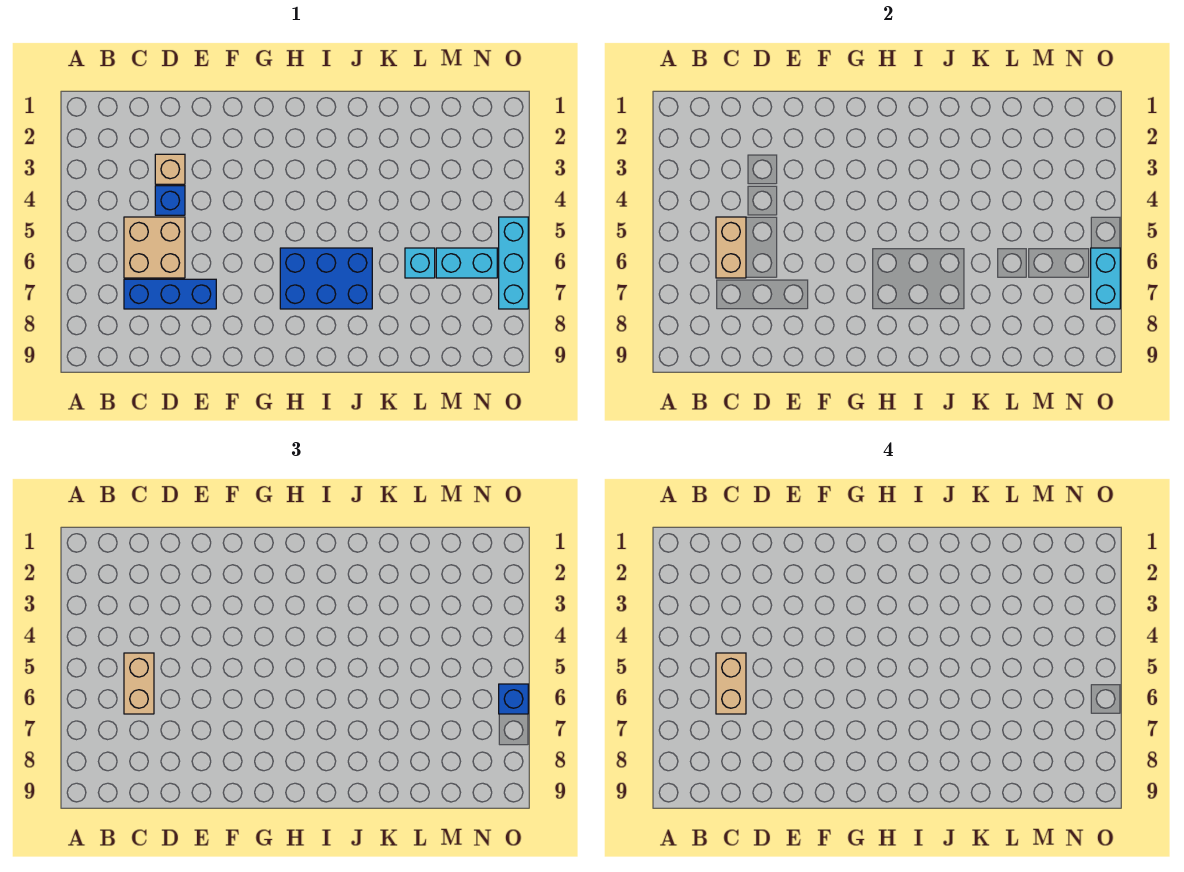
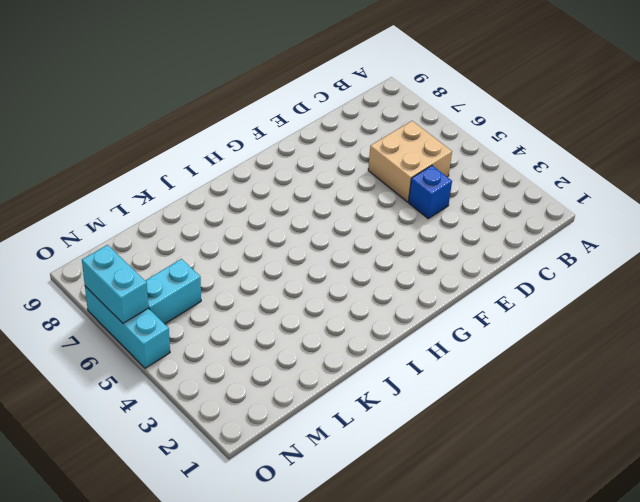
none -> blue 1x3 brick [124,279,216,309]
none -> tan 1x1 brick [155,154,185,184]
none -> blue 2x3 brick [280,248,372,309]

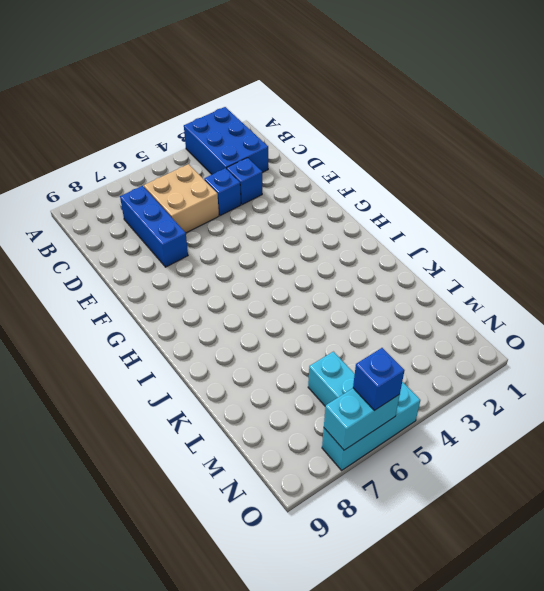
blue 2x3 brick [184,107,268,174] -> blue 2x3 brick moved to [280,248,372,309]
blue 1x1 brick [227,158,262,205] -> tan 1x1 brick [155,154,185,184]
none -> cyan 1x1 brick [405,248,435,278]
none -> tan 1x2 brick [716,217,746,278]
none -> tan 1x2 brick [124,653,154,714]

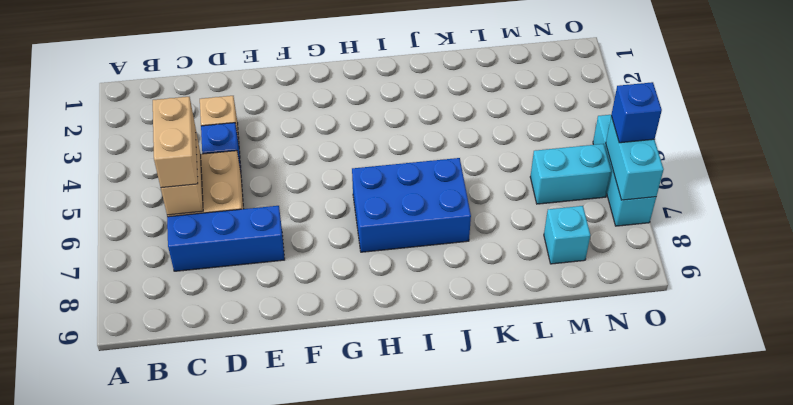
cyan 1x1 brick [544,206,590,264] -> cyan 1x1 brick moved to [405,248,435,278]
none -> tan 1x2 brick [716,653,746,714]

